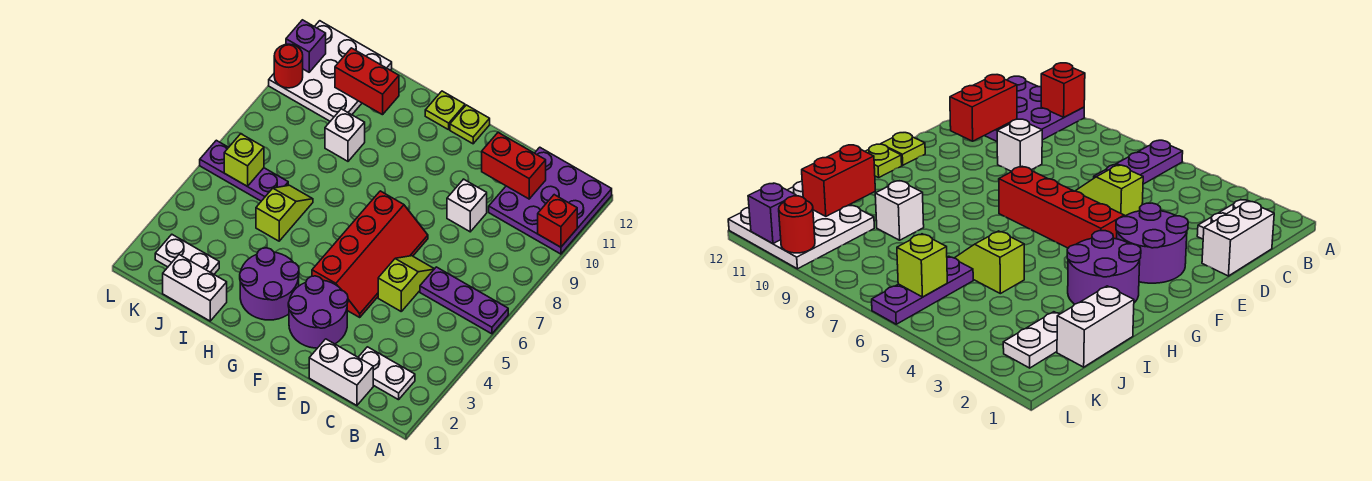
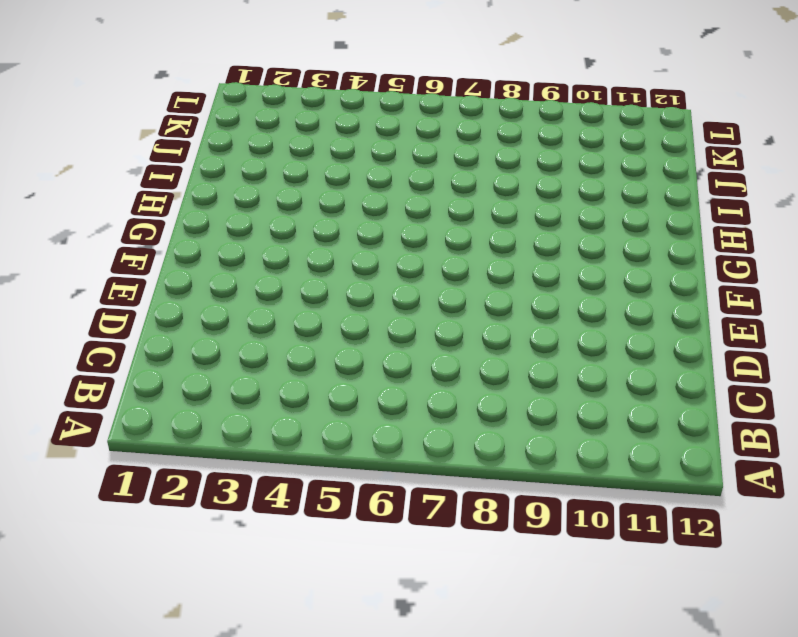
none -> purple 1x3 plate [420,267,508,334]
none -> purple 3x3 plate [489,147,612,254]
none -> white 1x2 plate [358,347,415,400]

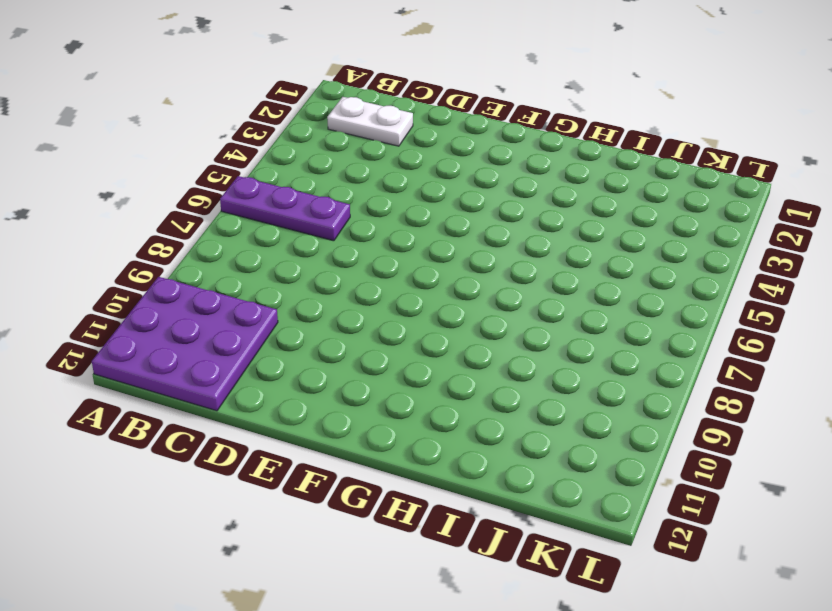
none -> white 1x2 brick [309,339,373,405]
none -> lime 1x2 slope [378,256,434,311]
none -> white 1x1 brick [447,179,487,232]

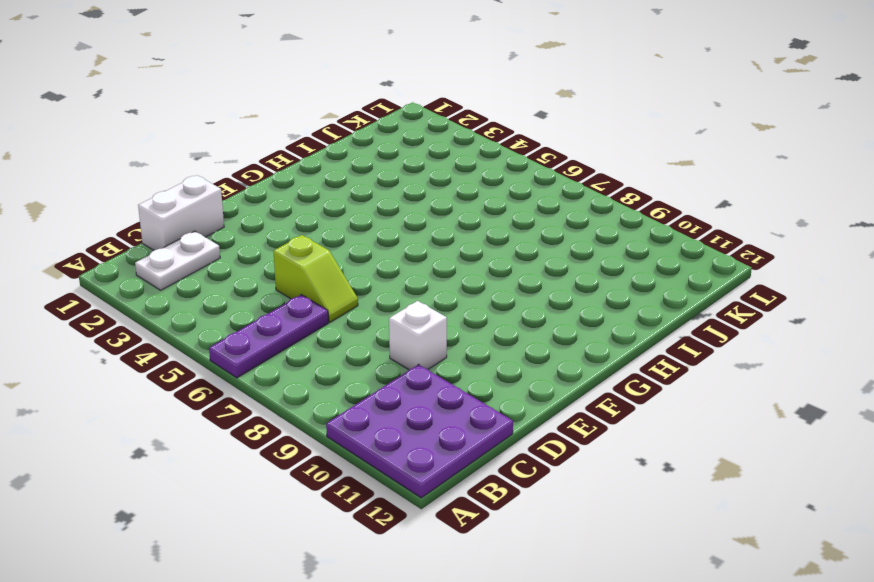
none -> purple 2x2 round brick [288,276,348,348]
none -> red 2x4 slope [312,191,428,317]
none -> lime 1x1 plate [450,105,490,144]

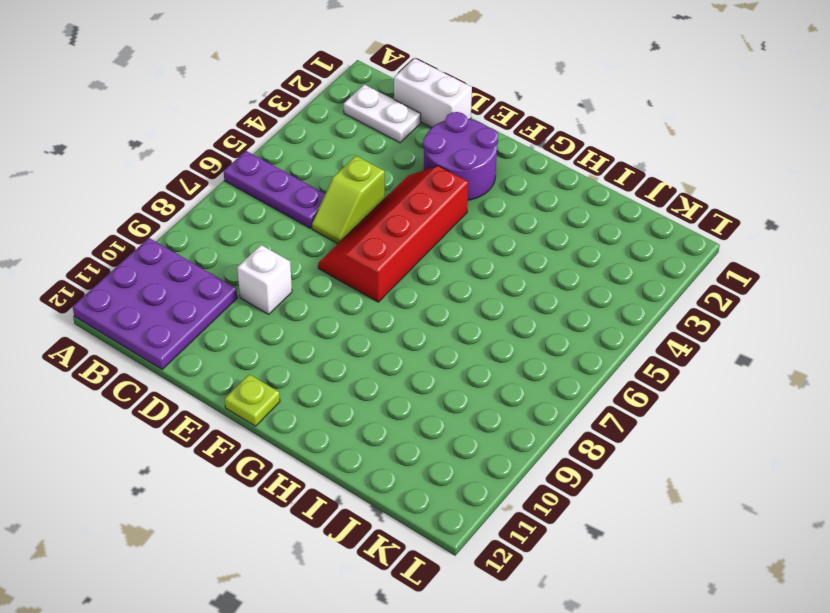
none -> purple 2x2 round brick [240,248,299,320]
none -> lime 1x1 plate [425,91,465,130]
none -> white 1x2 brick [163,255,227,321]

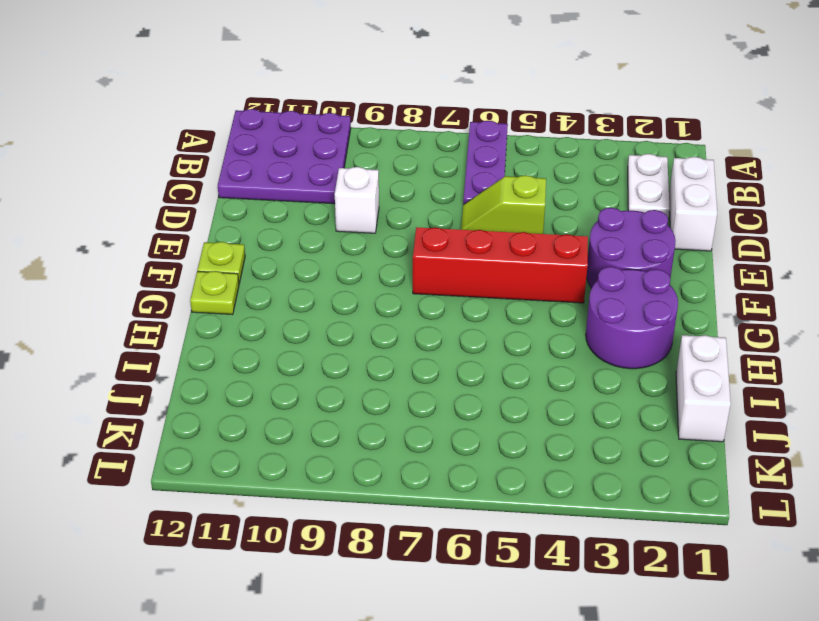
none -> lime 1x2 slope [256,185,313,241]
none -> white 1x1 brick [325,109,365,161]
none -> white 1x2 plate [155,235,219,274]

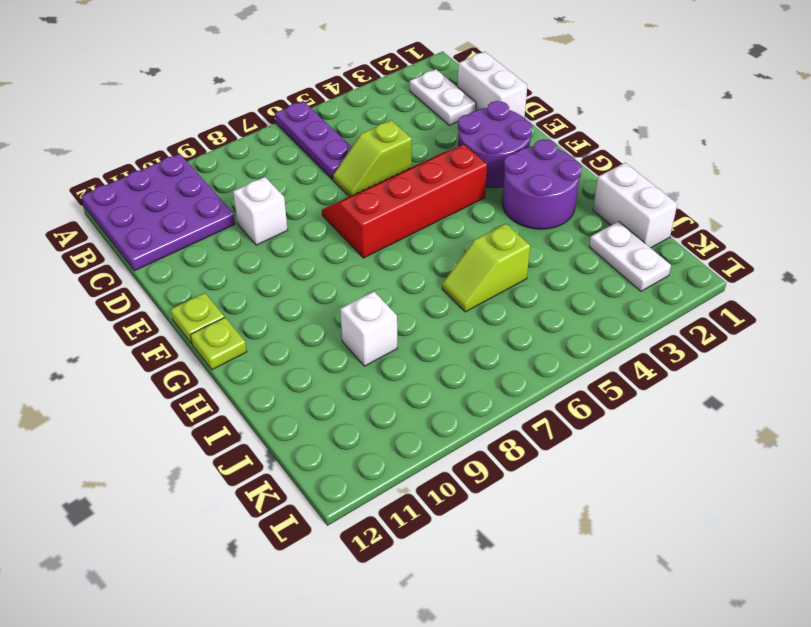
none -> purple 1x3 plate [200,140,288,201]
none -> white 3x3 plate [269,21,392,121]
none -> red 1x1 brick [538,195,577,247]

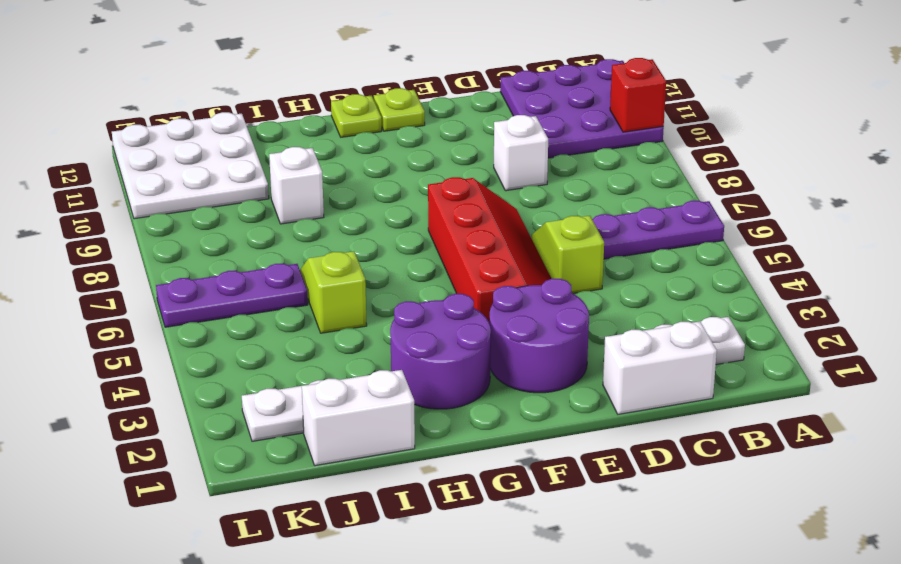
none -> red 1x2 brick [482,132,546,199]
none -> red 1x2 brick [335,48,399,115]
none -> lime 1x1 brick [224,134,264,186]

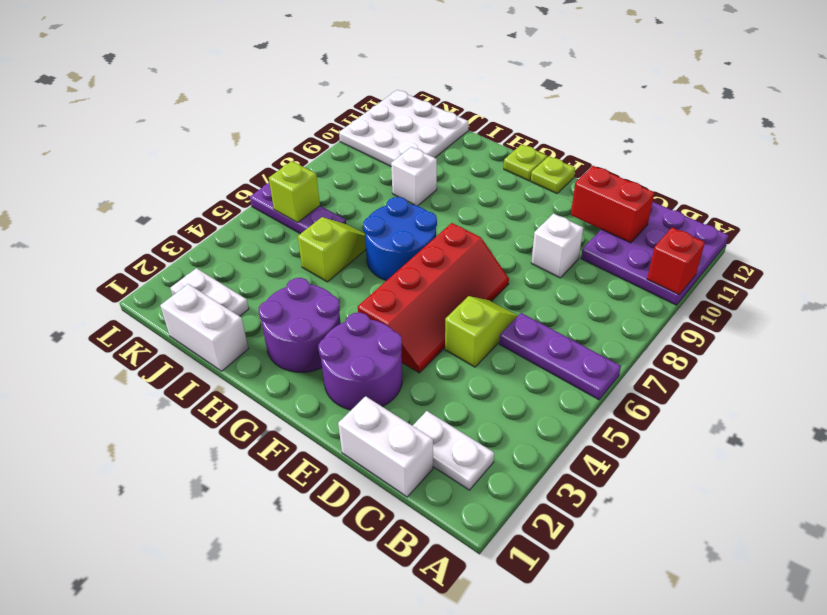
blue 2x2 round brick [363,197,437,281] -> none
none -> red 1x2 brick [335,48,399,115]
none -> red 1x1 round brick [274,44,303,88]
none -> purple 1x1 brick [286,20,326,72]

